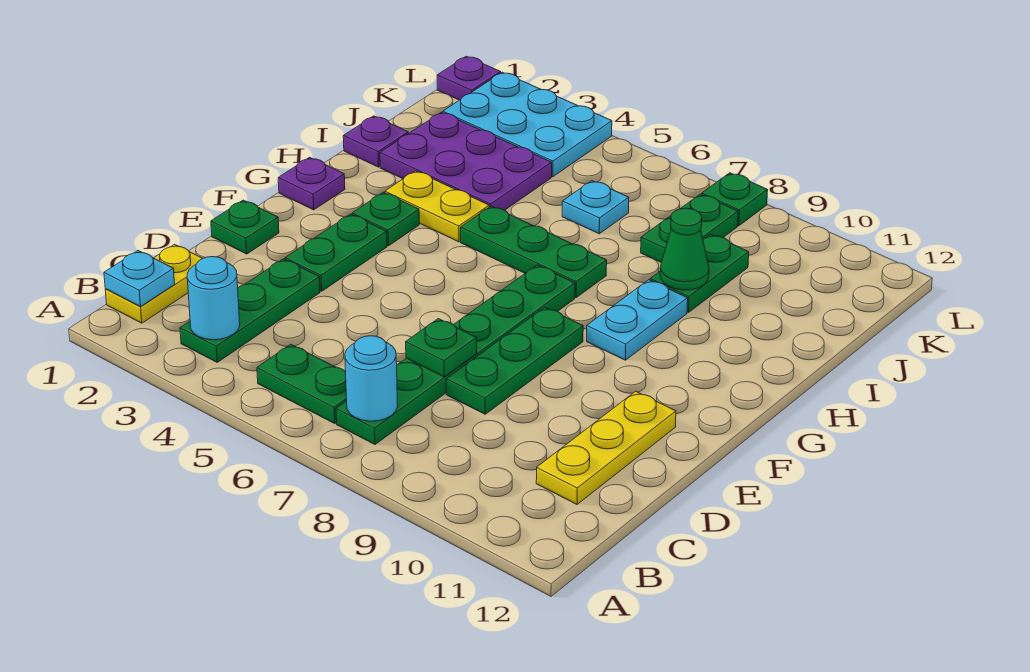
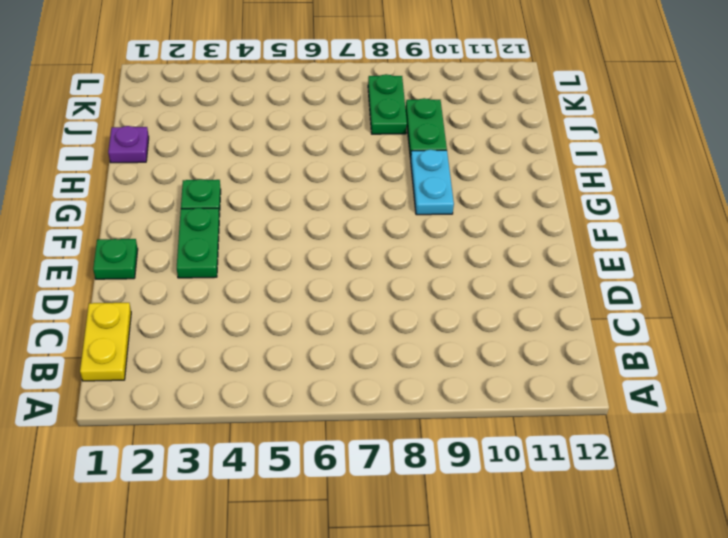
none -> green 1x3 plate [180,259,320,362]
none -> green 1x2 plate [257,344,347,423]
none -> green 1x6 plate [336,265,575,444]

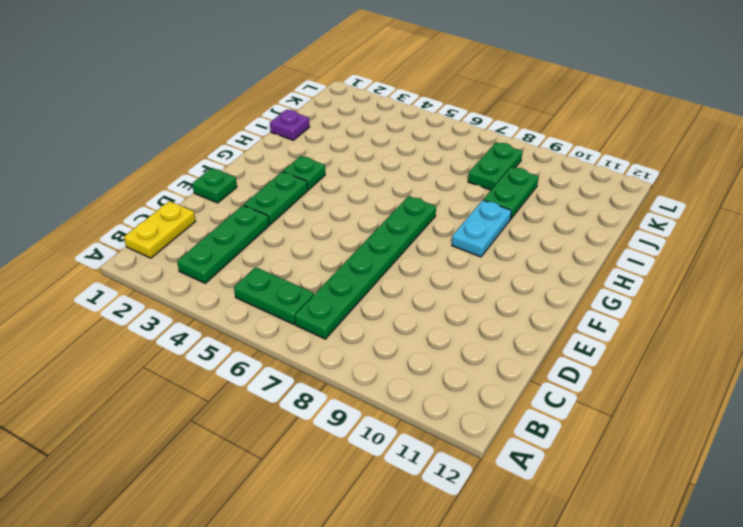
none -> yellow 1x3 plate [536,391,676,504]
none -> green 1x3 plate [446,307,583,414]
none -> purple 1x1 plate [278,157,345,210]

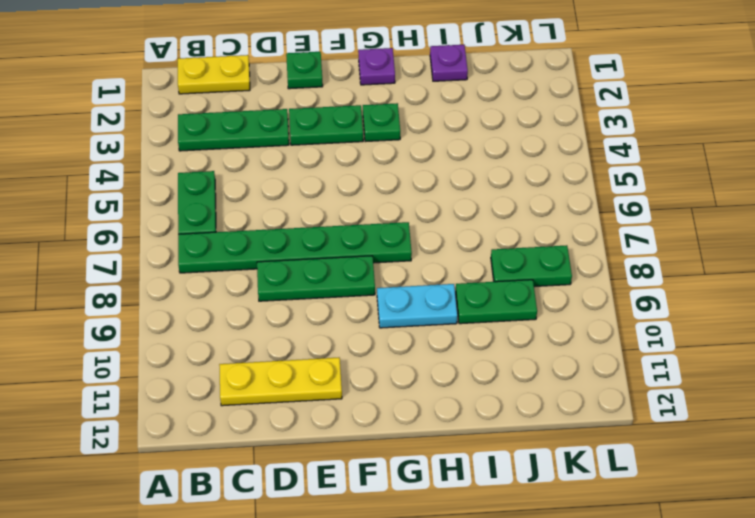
none -> yellow 1x2 plate [385,171,489,242]
none -> green 1x3 plate [461,206,607,297]
none -> purple 2x3 plate [380,112,552,210]

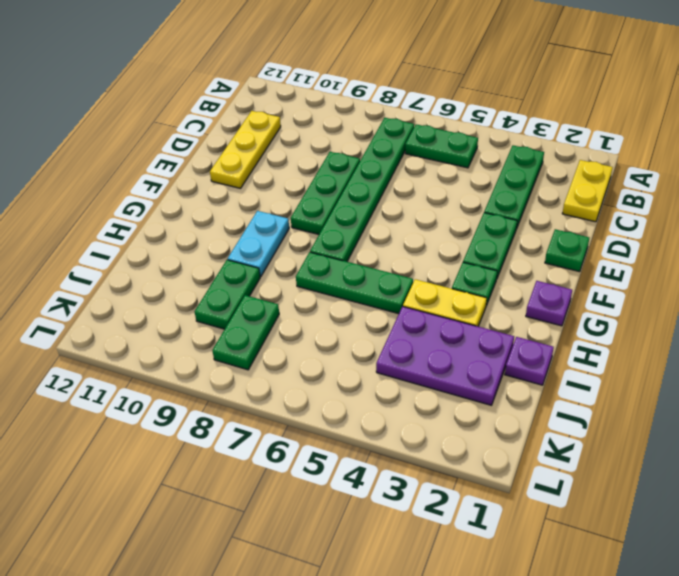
none -> cyan 1x1 plate [562,181,629,234]
none -> cyan 2x3 plate [443,72,612,177]
none -> purple 1x1 plate [437,56,501,100]

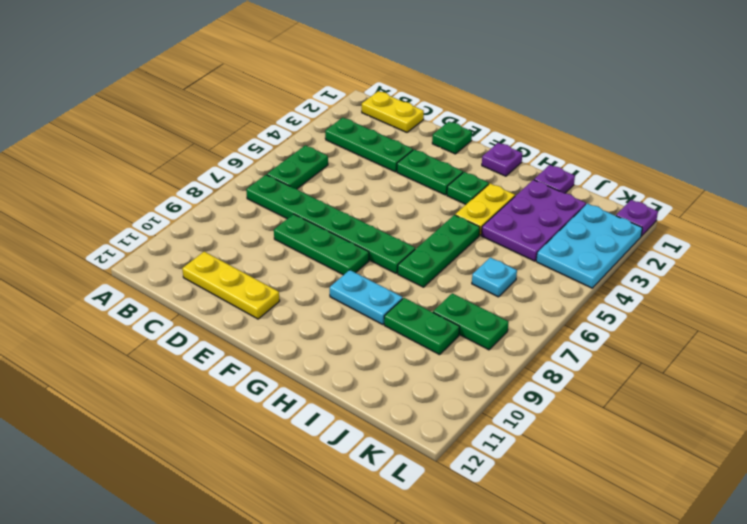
none -> green 1x1 plate [702,173,768,226]
none -> cyan 1x1 plate [104,251,175,307]
none -> cyan 1x1 round brick [187,257,240,340]

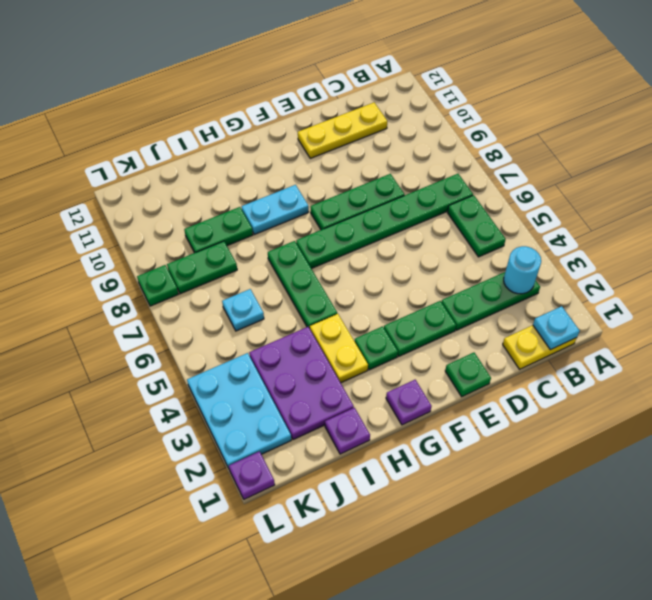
none -> cyan 1x1 round brick [345,336,398,421]
none -> green 1x1 plate [406,319,477,377]
none -> green 1x1 cone [660,208,709,290]

